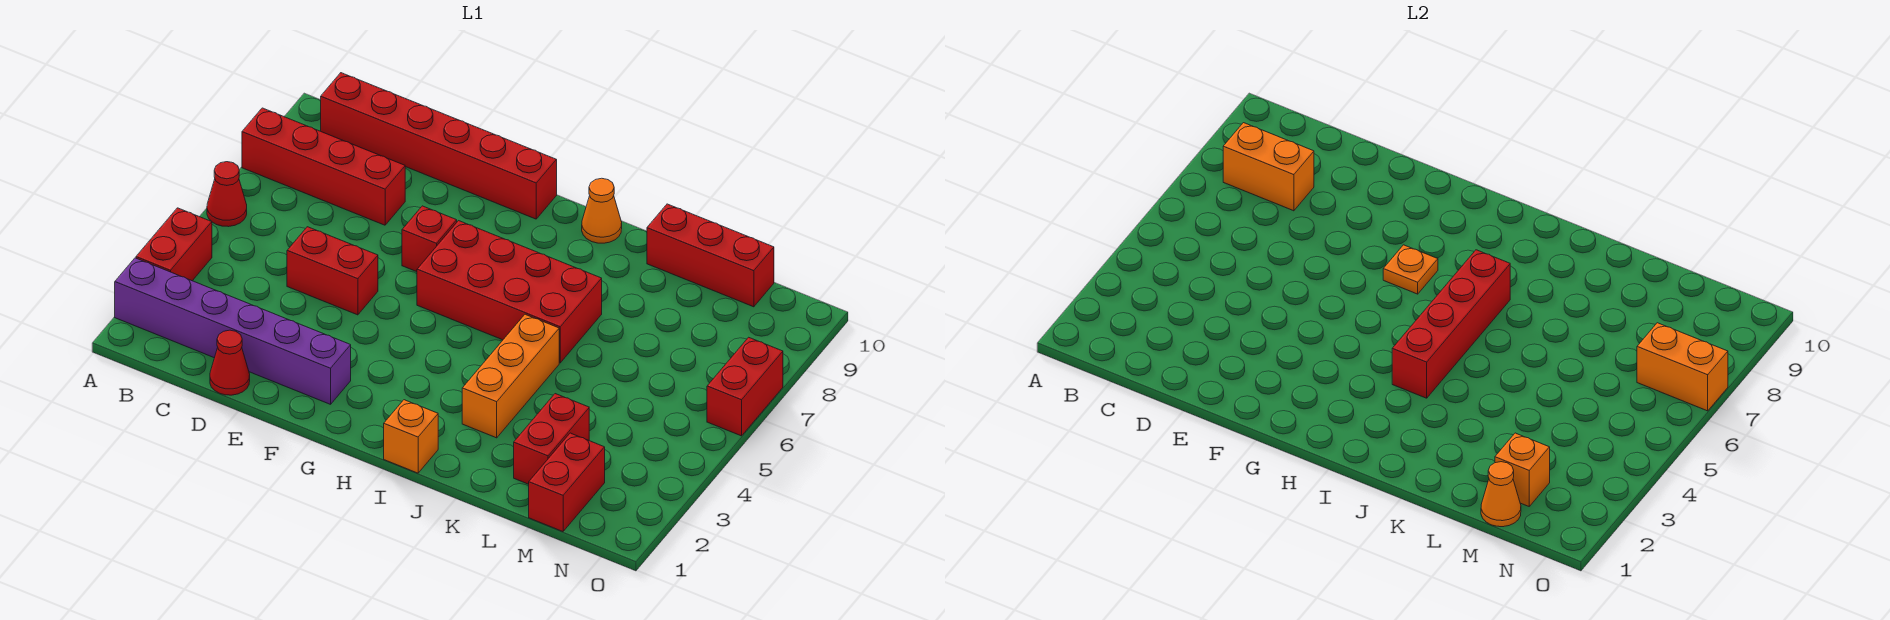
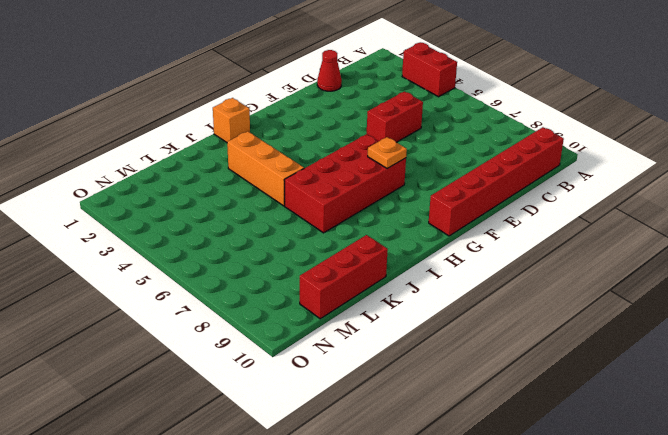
none -> purple 1x6 brick [115,258,351,404]
none -> red 1x1 cone [207,162,247,227]
none -> red 1x4 brick [242,108,405,225]

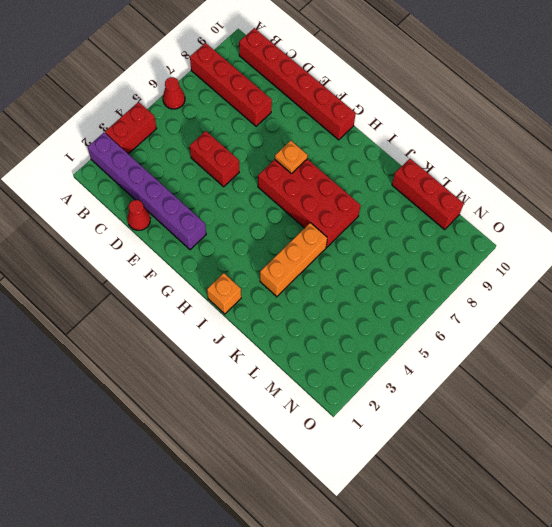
none -> red 1x1 brick [402,206,457,272]
none -> orange 1x1 cone [582,178,622,243]
none -> red 1x2 brick [514,394,589,484]

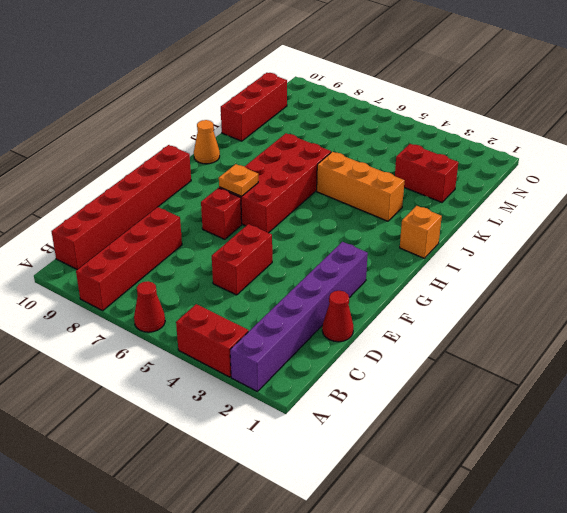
none -> red 1x2 brick [529,433,605,532]
none -> red 1x2 brick [707,337,783,436]
none -> orange 1x2 brick [1223,123,1314,211]

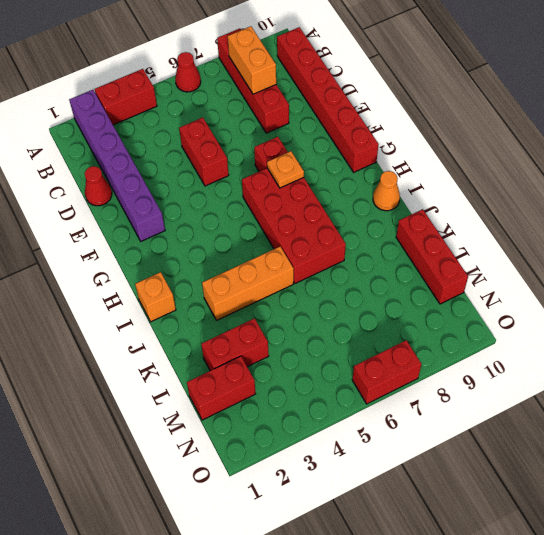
none -> red 1x4 brick [1392,250,1510,398]
none -> orange 1x1 cone [1481,462,1521,527]
none -> orange 1x1 brick [1495,433,1550,506]

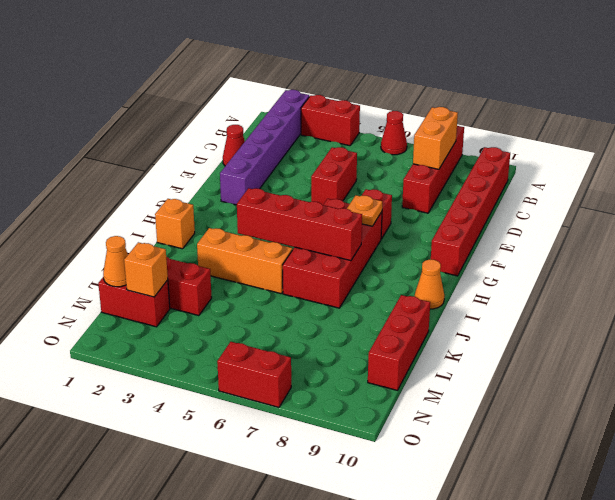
none -> orange 1x2 brick [1637,323,1728,411]

